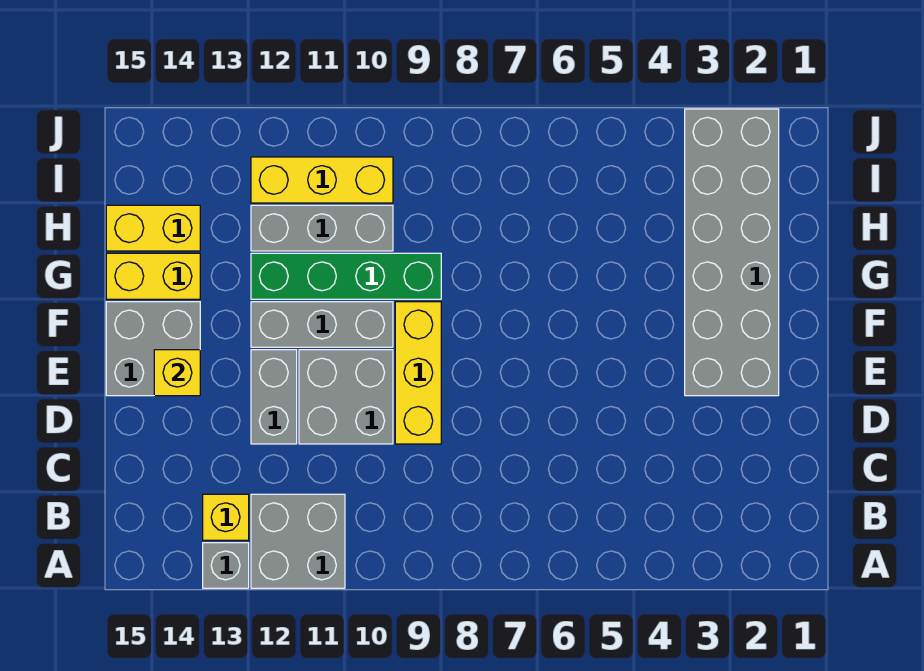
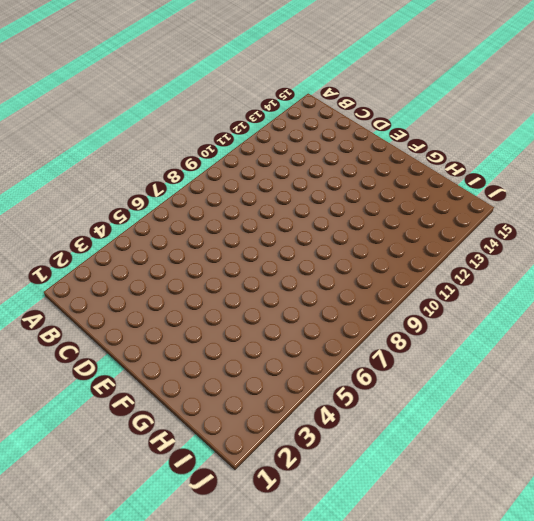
none -> grey 2x2 brick [251,494,345,588]
none -> grey 1x1 brick [203,543,249,588]
none -> yellow 1x1 brick [203,494,249,540]

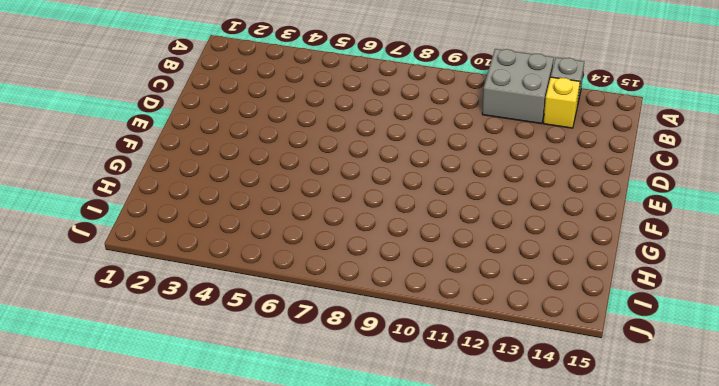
none -> yellow 1x3 brick [395,302,441,444]
none -> grey 2x2 brick [299,350,393,444]
none -> grey 1x2 brick [251,350,297,444]

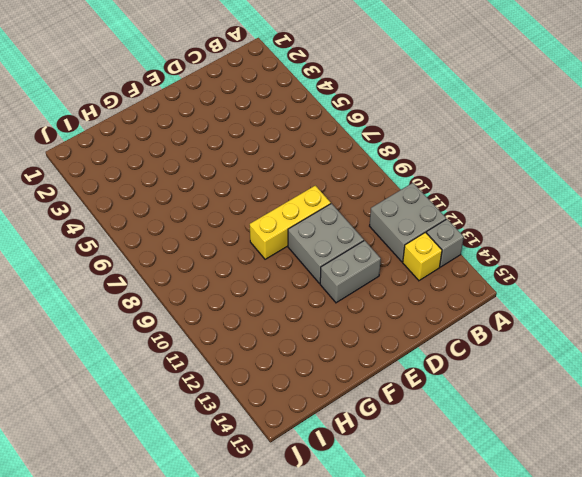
none -> grey 2x6 brick [685,109,779,396]
none -> grey 2x2 brick [106,302,200,396]
none -> grey 1x3 brick [251,302,393,347]

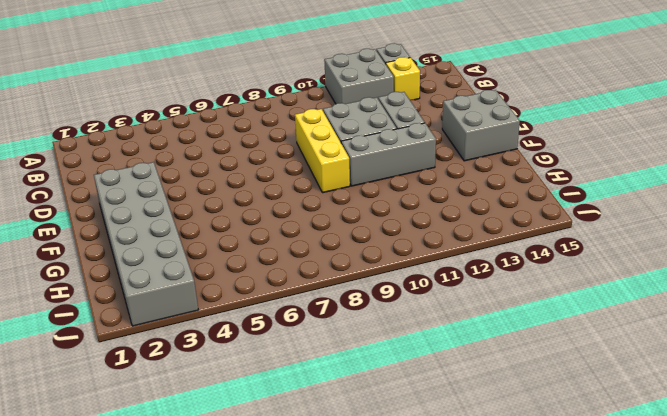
none -> green 1x4 brick [251,253,441,299]
none -> yellow 1x2 brick [106,253,200,299]
none -> grey 1x3 brick [251,205,393,251]

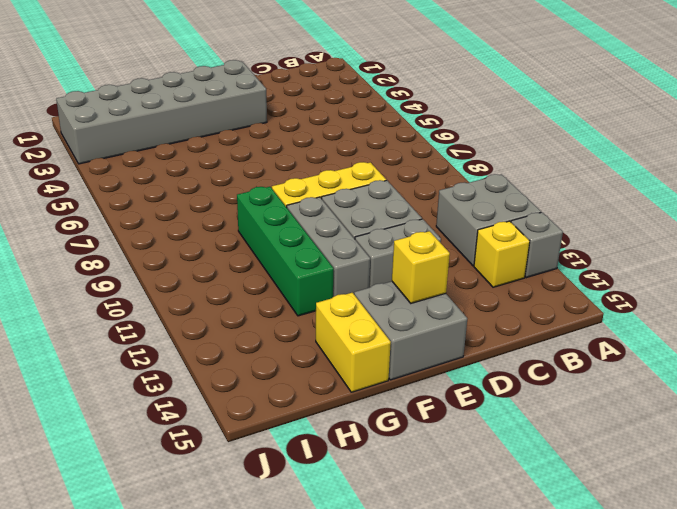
none -> grey 1x3 brick [251,205,393,251]
none -> yellow 1x2 brick [106,205,200,251]
none -> yellow 1x3 brick [251,157,393,203]

